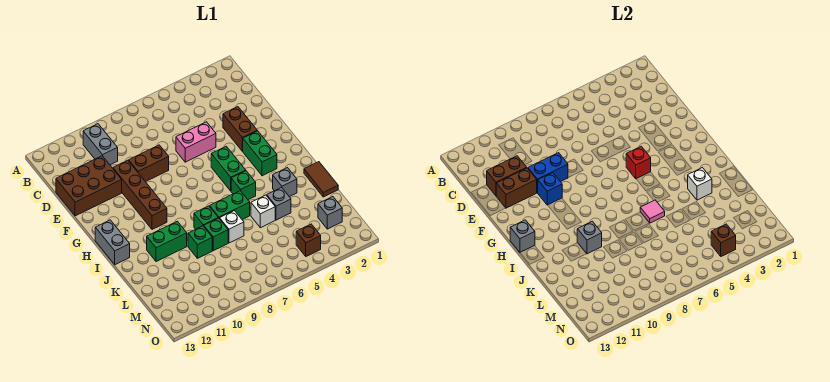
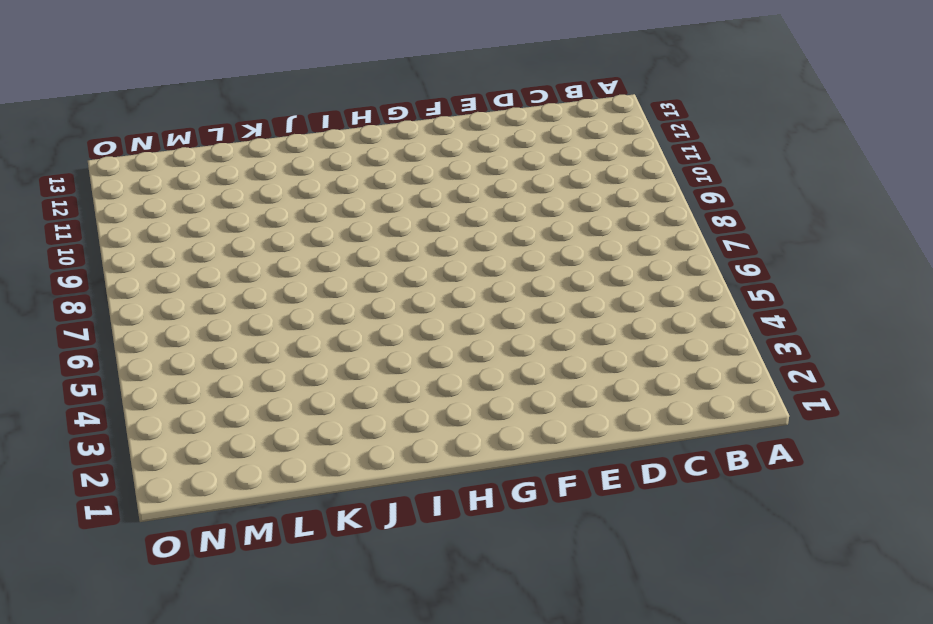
none -> grey 1x2 brick [83,124,118,165]
none -> brown 2x3 brick [56,156,122,216]
none -> brown 1x2 brick [223,107,257,151]
none -> pink 1x2 brick [176,122,216,162]

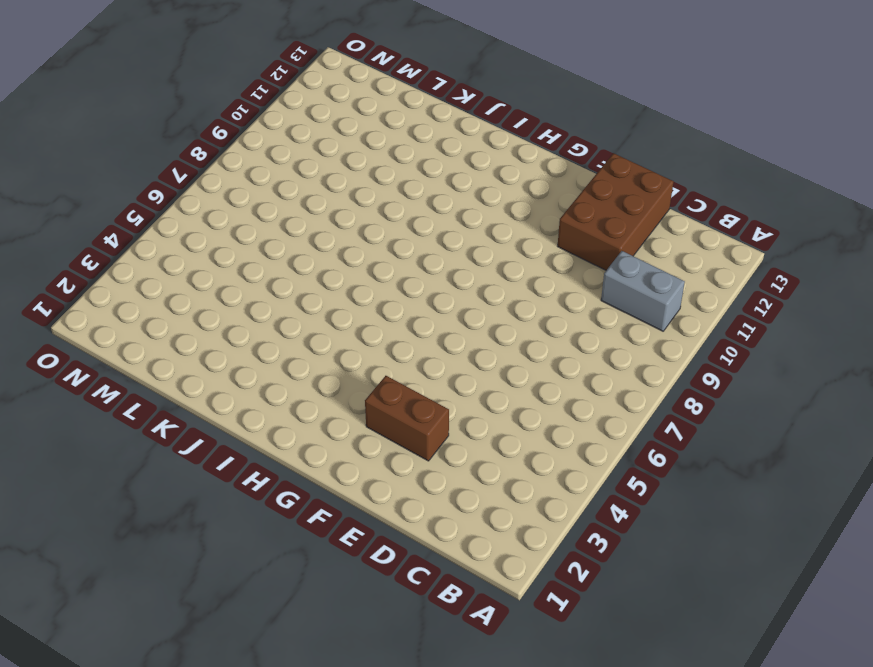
none -> pink 1x2 brick [176,122,216,162]
none -> brown 1x2 brick [129,145,169,182]
none -> brown 1x4 brick [113,160,167,229]
none -> green 1x2 brick [243,131,277,176]

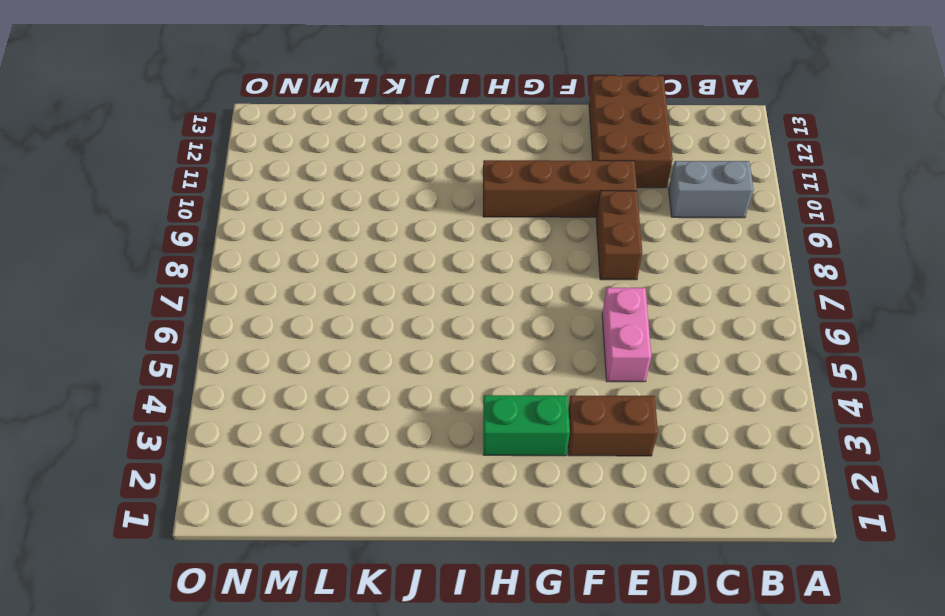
none -> green 1x2 brick [211,146,246,191]
none -> grey 1x2 brick [95,220,130,265]
none -> green 1x1 brick [231,171,256,200]
none -> brown 1x2 tile [304,162,338,197]

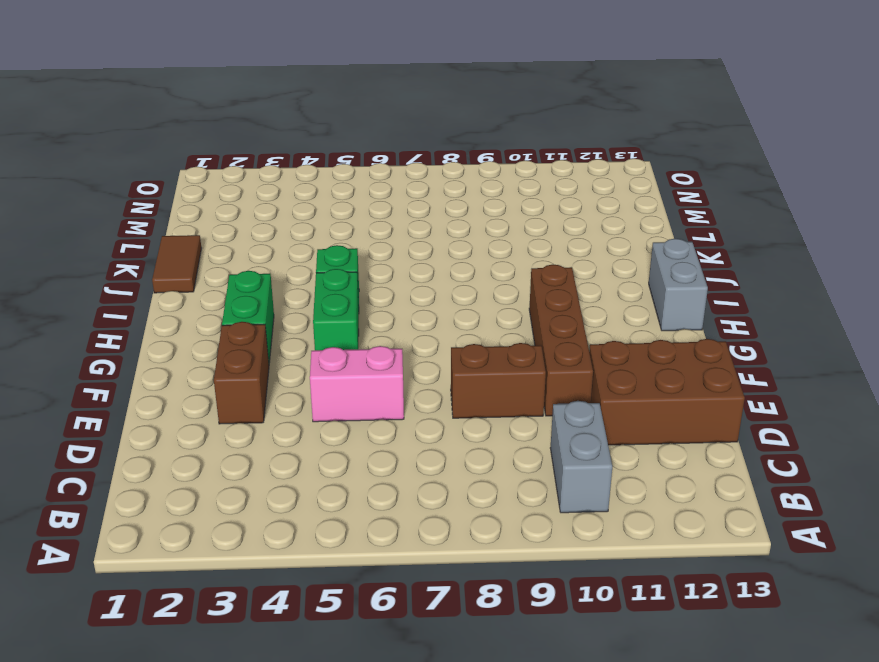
none -> grey 1x1 brick [273,168,297,197]
none -> green 1x2 brick [210,191,250,220]
none -> green 1x1 brick [194,206,218,229]
none -> green 1x2 brick [147,221,187,262]

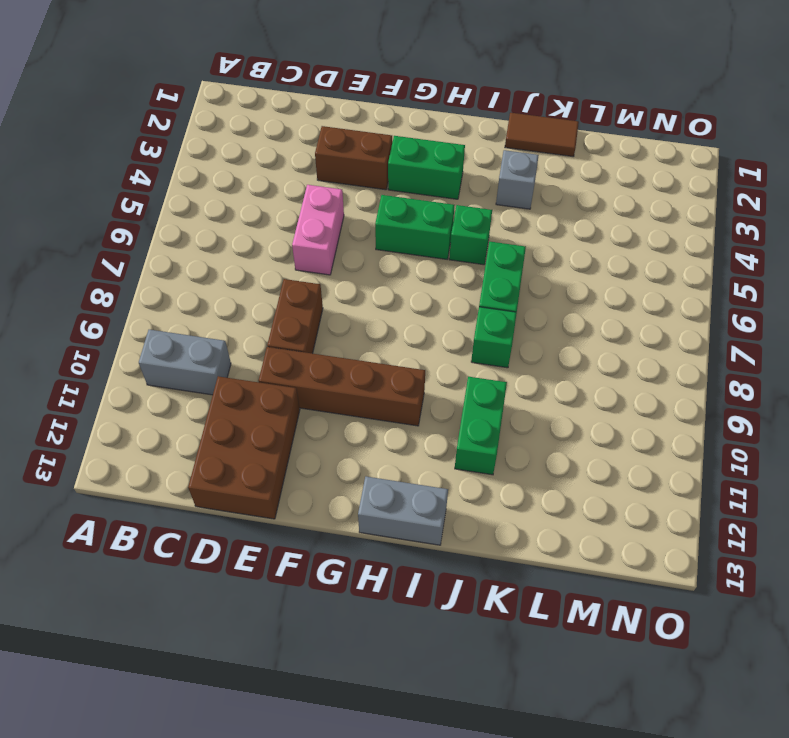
none -> grey 1x1 brick [267,188,291,220]
none -> white 1x1 brick [251,195,275,228]
none -> white 1x1 brick [220,211,244,243]
none -> green 1x1 brick [204,218,228,251]

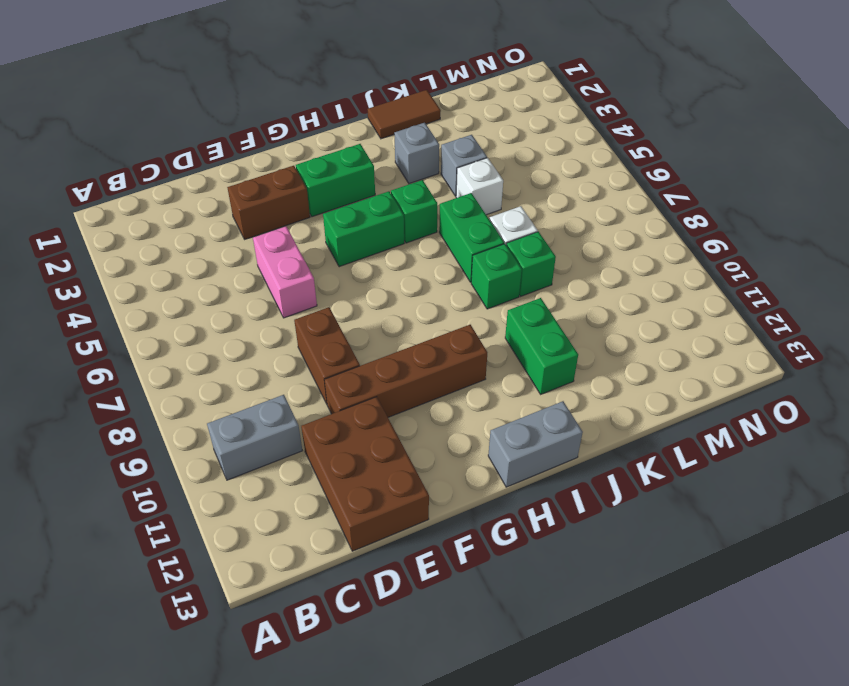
none -> green 1x1 brick [188,226,212,258]
none -> grey 1x1 brick [318,197,342,229]
none -> brown 1x1 brick [296,224,321,256]
none -> brown 1x2 brick [487,156,527,195]

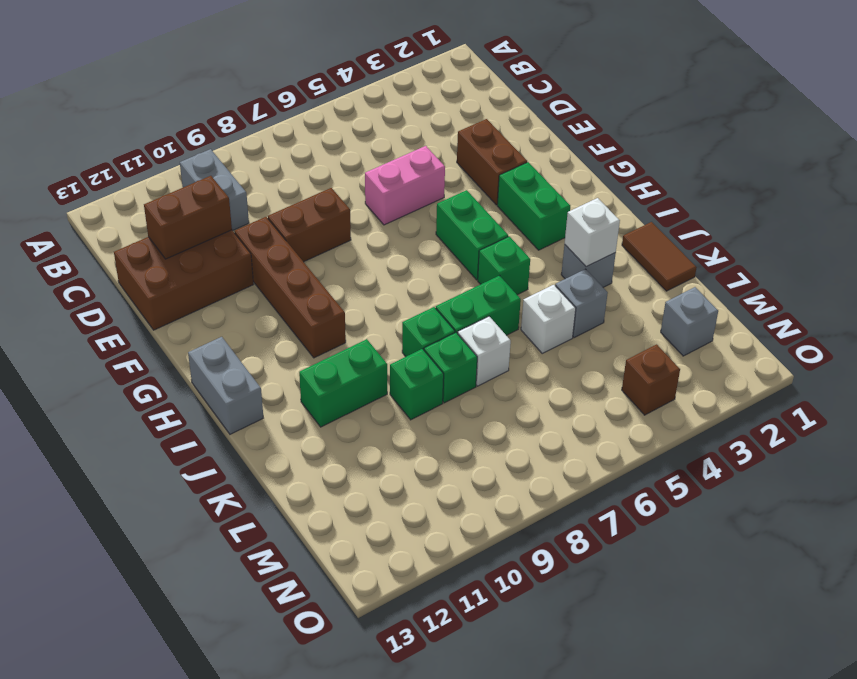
none -> blue 1x2 brick [528,153,568,193]
none -> brown 1x2 brick [496,168,537,208]
none -> blue 1x1 brick [538,173,562,205]
none -> red 1x1 brick [626,146,651,179]

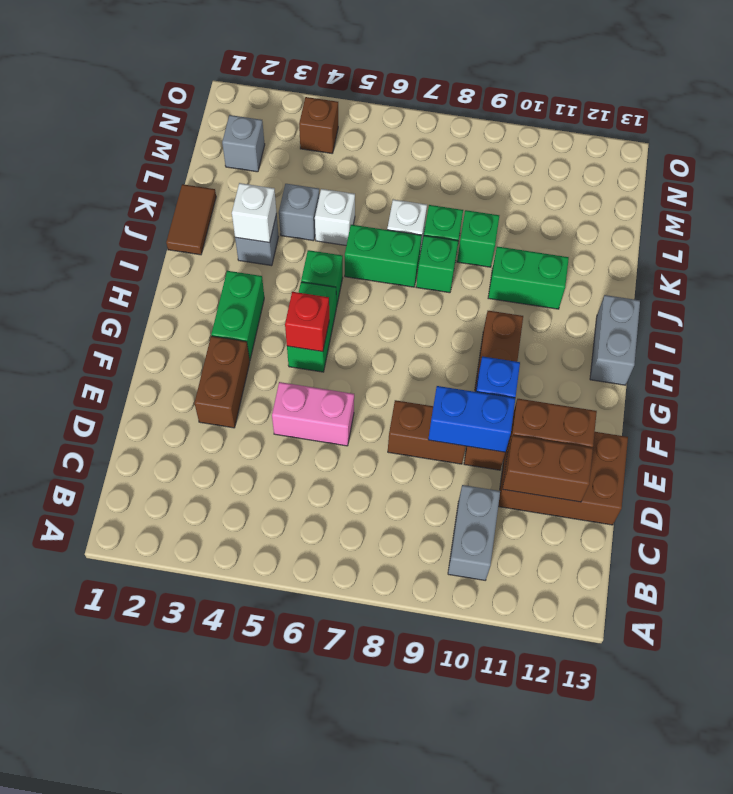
none -> grey 1x1 brick [510,220,535,252]
none -> pink 1x1 tile [640,200,665,223]
none -> grey 1x1 brick [577,221,602,254]
none -> brown 1x1 brick [711,224,736,256]

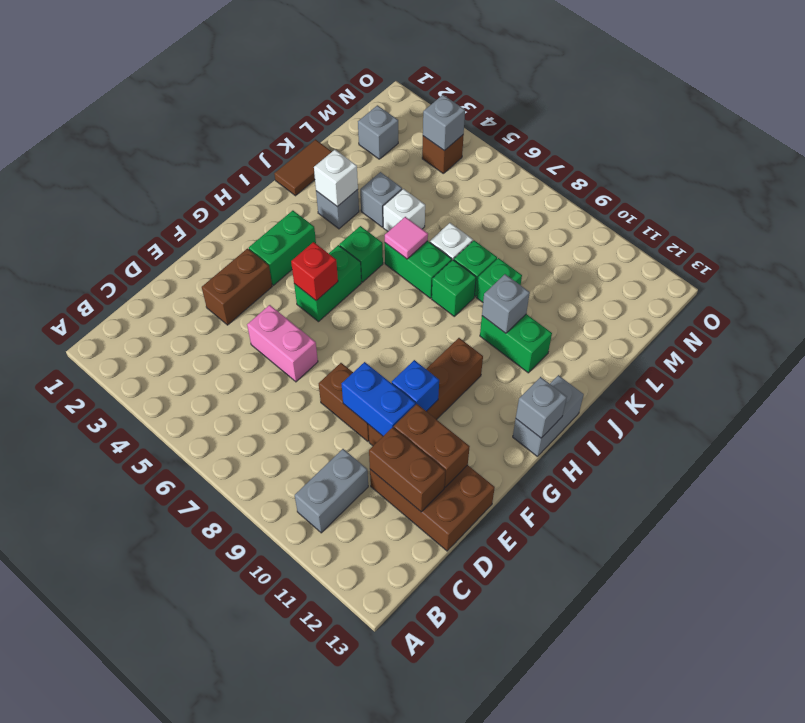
grey 1x1 brick [423,95,465,151] -> brown 1x1 brick [711,224,736,256]

